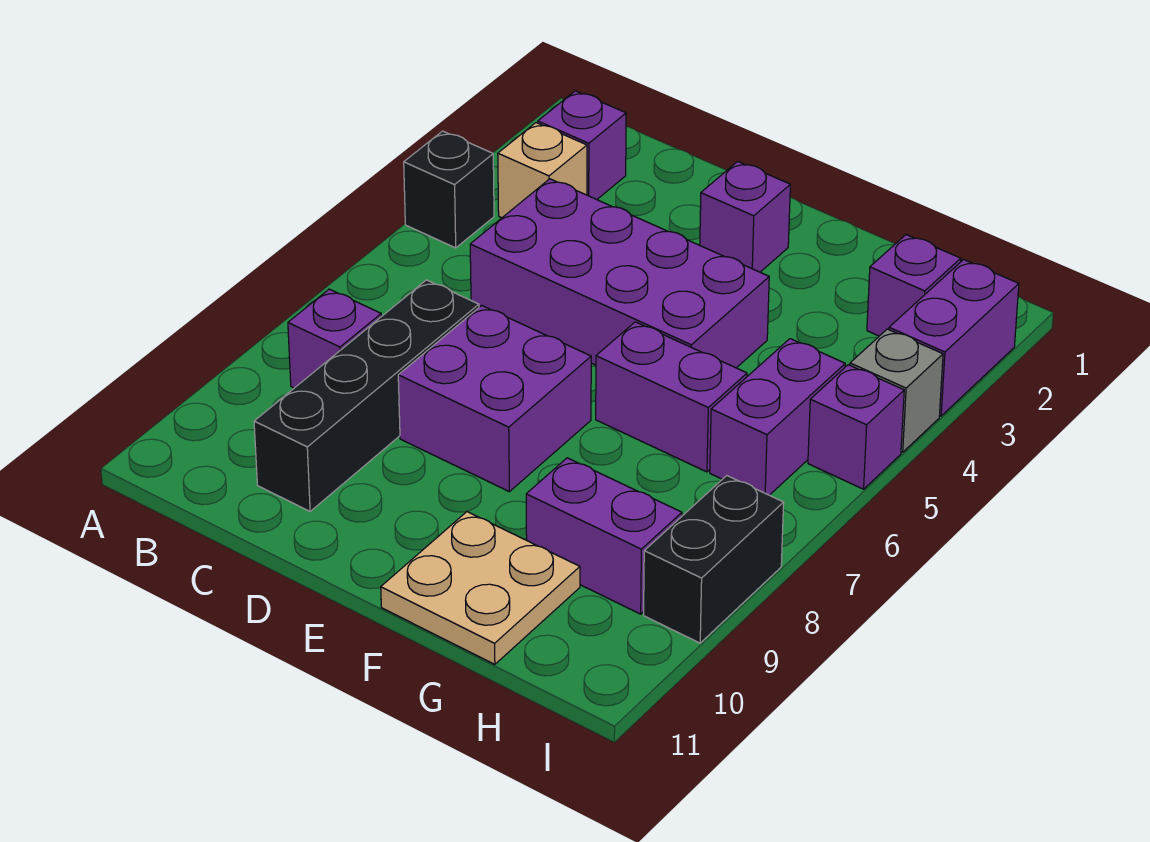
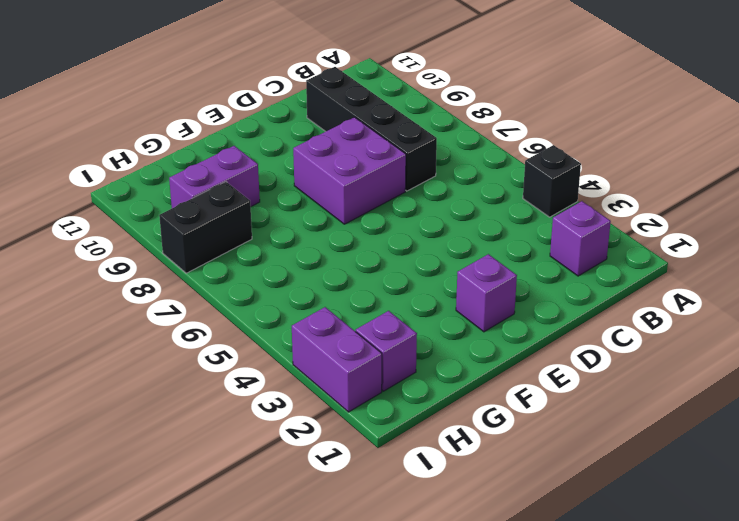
black 1x2 brick [159,182,252,273] -> black 1x2 brick turned to [644,476,784,643]
none -> tan 1x1 brick [498,123,587,218]
none -> purple 1x1 brick [288,289,381,388]
none -> purple 2x4 brick [470,179,769,368]

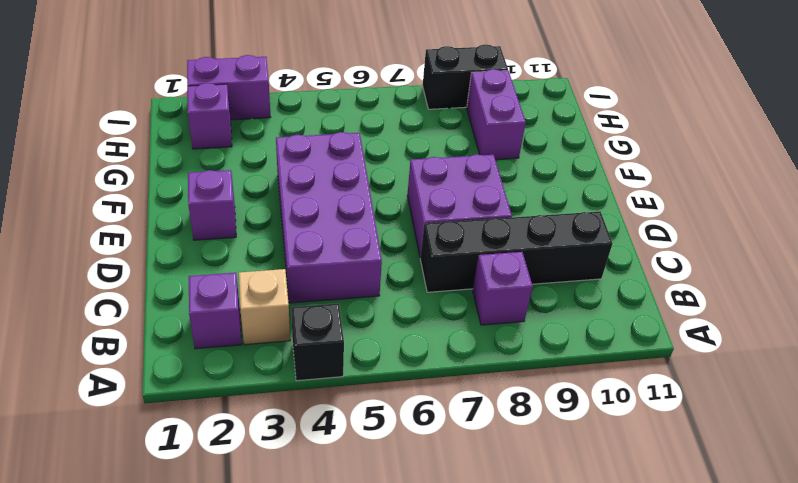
none -> purple 1x2 brick [596,322,747,472]
none -> tan 2x2 plate [381,512,580,664]
none -> purple 1x2 brick [710,339,845,495]

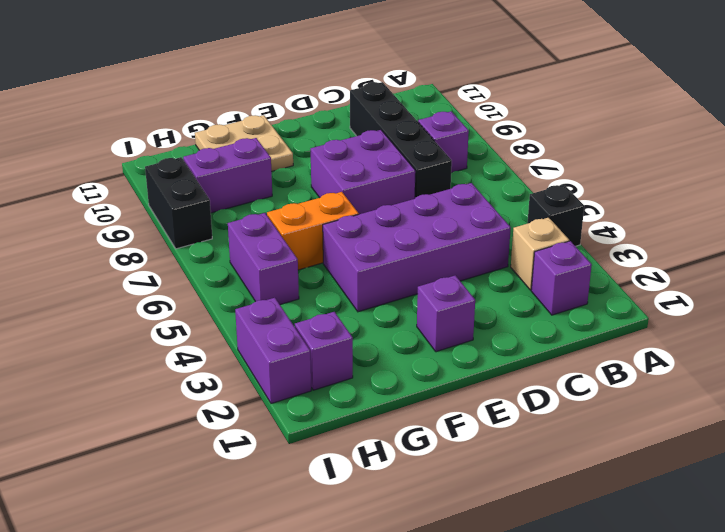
orange 1x2 brick [267,192,359,270] -> purple 1x2 brick [596,322,747,472]
none -> grey 1x1 brick [850,329,943,452]
none -> purple 1x1 brick [808,365,904,489]

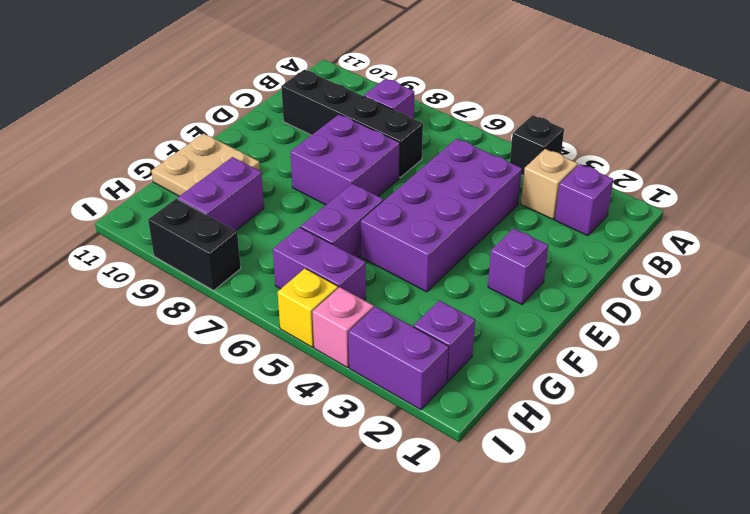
pink 1x1 brick [312,287,374,368] -> grey 1x1 brick [850,329,943,452]
yellow 1x1 brick [278,269,338,347] -> purple 1x1 brick [808,365,904,489]

